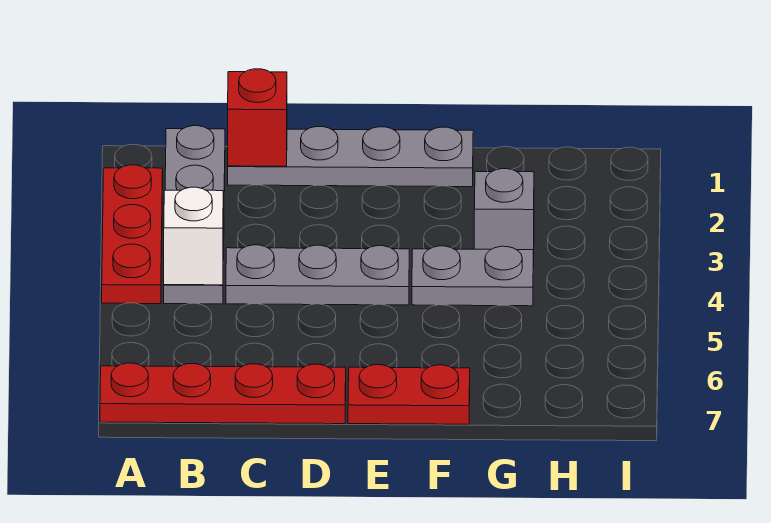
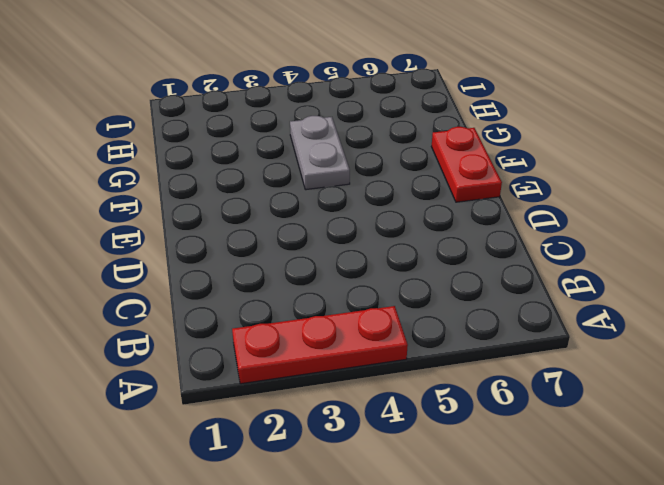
none -> red 1x4 plate [100,363,346,424]
none -> grey 1x4 plate [164,126,225,304]

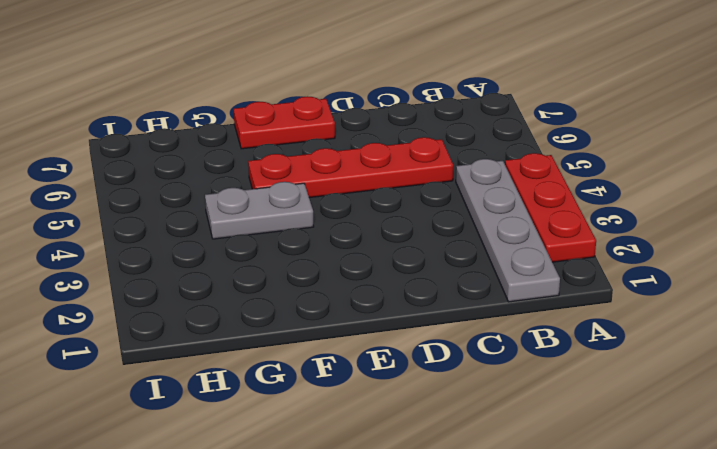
red 1x4 plate [248,137,453,198] -> red 1x4 plate moved to [100,363,346,424]
none -> grey 1x4 plate [228,127,473,187]
none -> grey 1x3 plate [226,245,409,305]

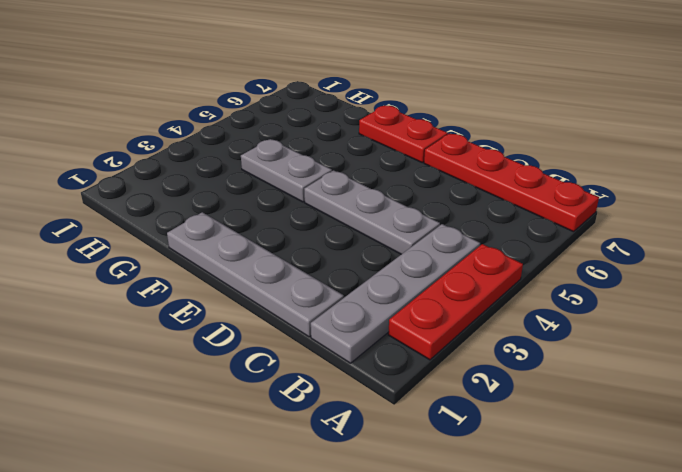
none -> grey 1x1 brick [474,169,534,250]
none -> white 1x1 brick [164,187,223,285]

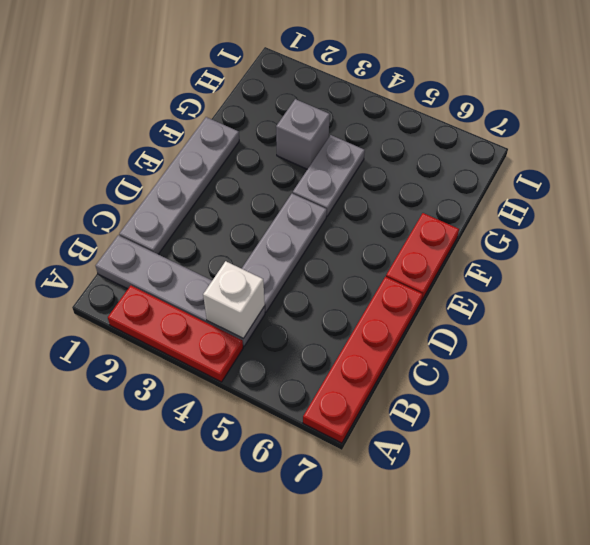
none -> red 1x1 brick [228,69,287,166]

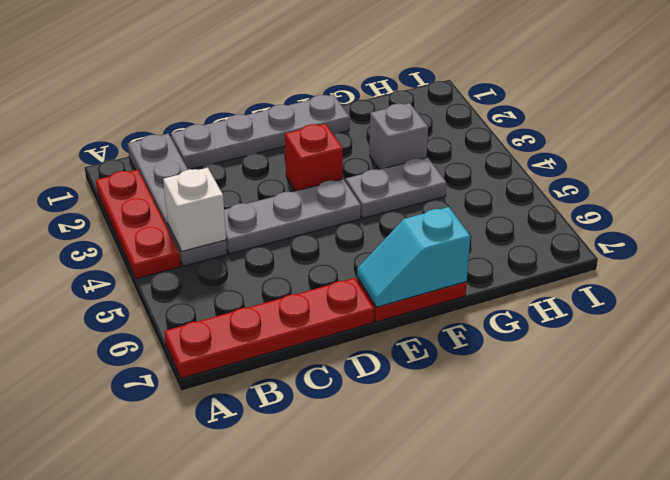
red 1x1 brick [285,124,343,191] -> red 1x1 brick moved to [228,69,287,166]
cyan 1x2 slope [357,207,470,307] -> none

